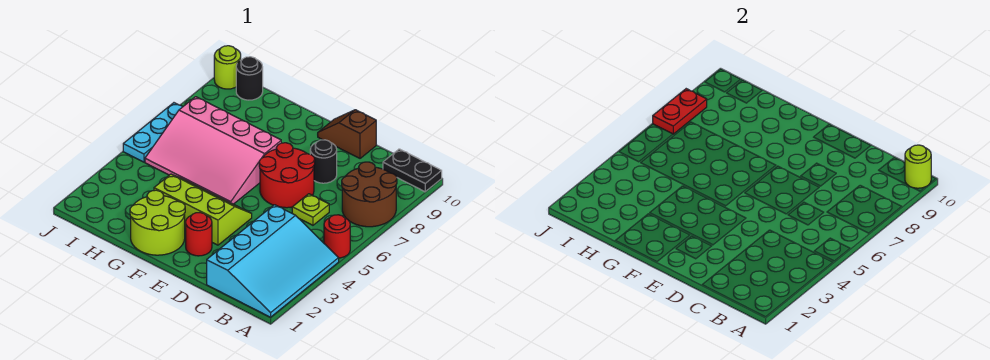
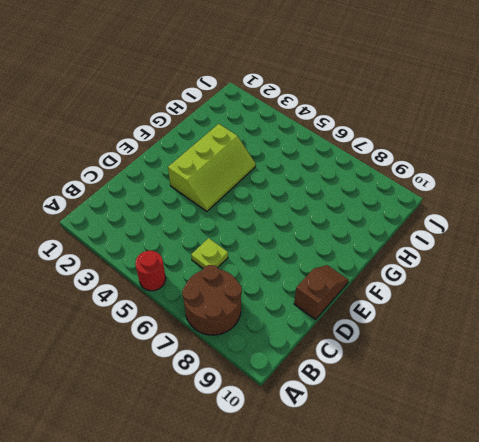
none -> cyan 3x4 slope [207,205,339,317]
none -> black 1x2 plate [383,149,442,192]
none -> red 2x2 round brick [259,143,315,208]

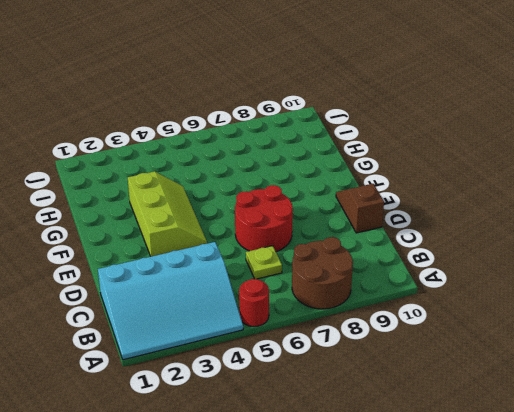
none -> black 1x2 plate [383,149,442,192]
none -> black 1x1 round brick [310,140,337,183]
none -> red 1x1 round brick [186,213,212,256]

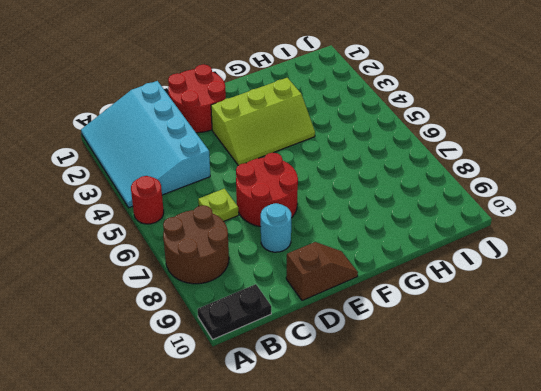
red 2x2 round brick [168,64,226,133] -> red 1x1 round brick [186,213,212,256]
cyan 1x1 round brick [261,203,291,252] -> black 1x1 round brick [310,140,337,183]
none -> lime 2x2 round brick [130,190,185,255]
none -> pink 3x4 slope [145,97,281,204]
none -> black 1x1 round brick [236,57,263,100]

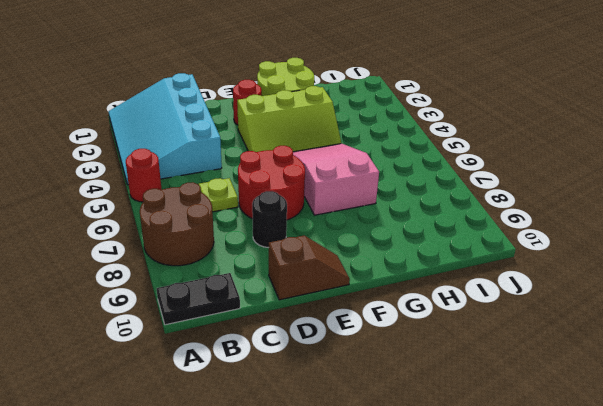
pink 2x3 slope [293,144,379,215] -> pink 3x4 slope [145,97,281,204]
none -> black 1x1 round brick [236,57,263,100]
none -> cyan 1x3 plate [123,103,182,162]
none -> lime 1x1 round brick [214,46,241,89]

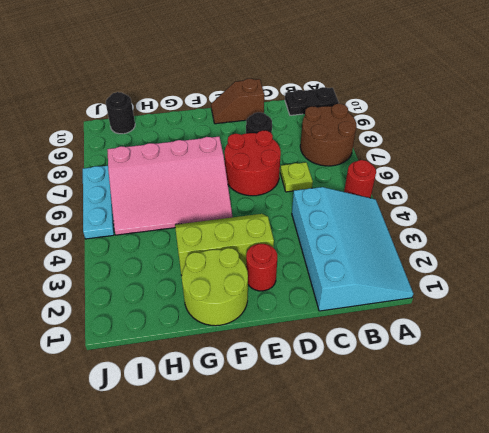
none -> lime 1x1 round brick [214,46,241,89]
none -> lime 1x1 round brick [905,145,931,188]
none -> red 1x2 plate [653,89,707,134]

